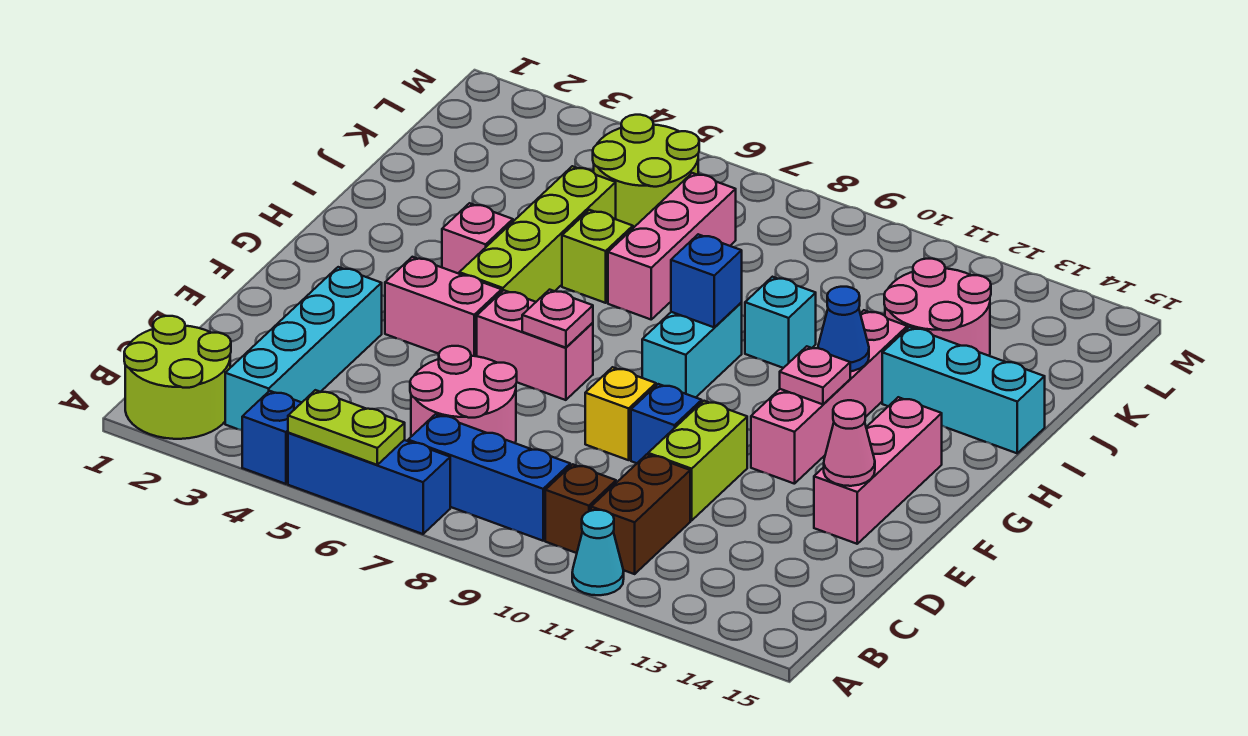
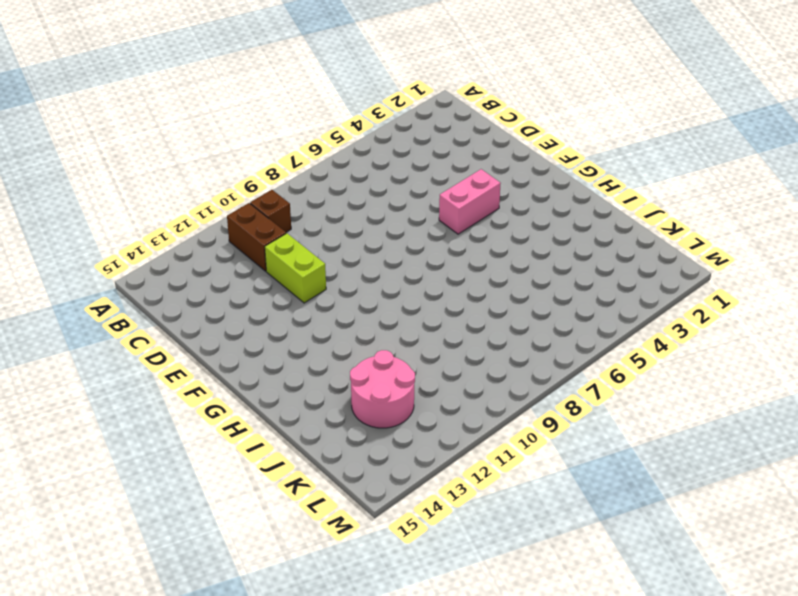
none -> lime 2x2 round brick [124,316,231,439]
none -> blue 1x1 brick [242,391,302,484]
none -> blue 1x3 brick [288,433,450,534]
none -> cyan 1x1 cone [572,510,624,595]

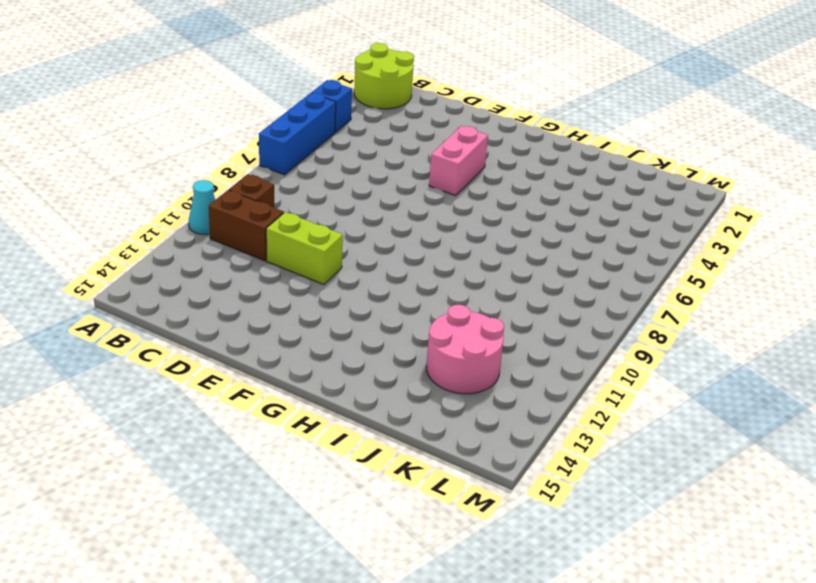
none -> cyan 1x4 brick [225,267,382,430]
none -> blue 1x3 brick [408,414,570,541]
none -> pink 2x2 round brick [410,346,517,443]
none -> yellow 1x1 brick [585,367,656,460]

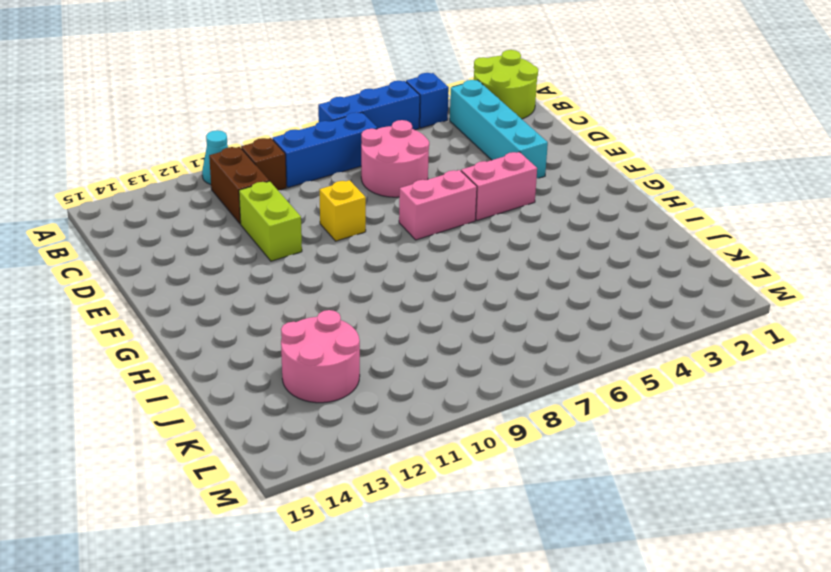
none -> blue 1x1 brick [631,384,702,463]
none -> pink 1x3 brick [814,397,942,544]
none -> pink 1x4 brick [751,310,907,484]
none -> lime 1x4 brick [459,166,616,302]

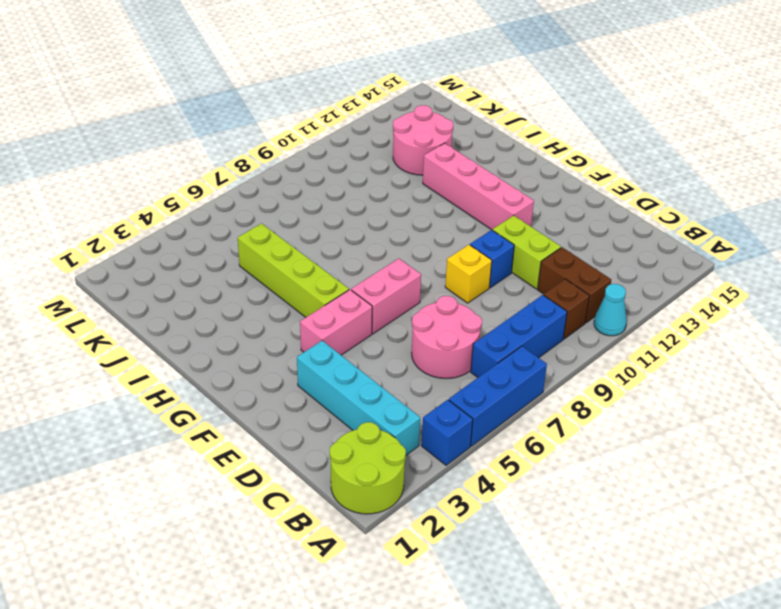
none -> pink 1x3 brick [814,397,942,544]
none -> cyan 1x2 brick [642,303,742,398]
none -> pink 1x1 brick [442,203,513,274]
none -> lime 1x1 brick [562,210,633,303]

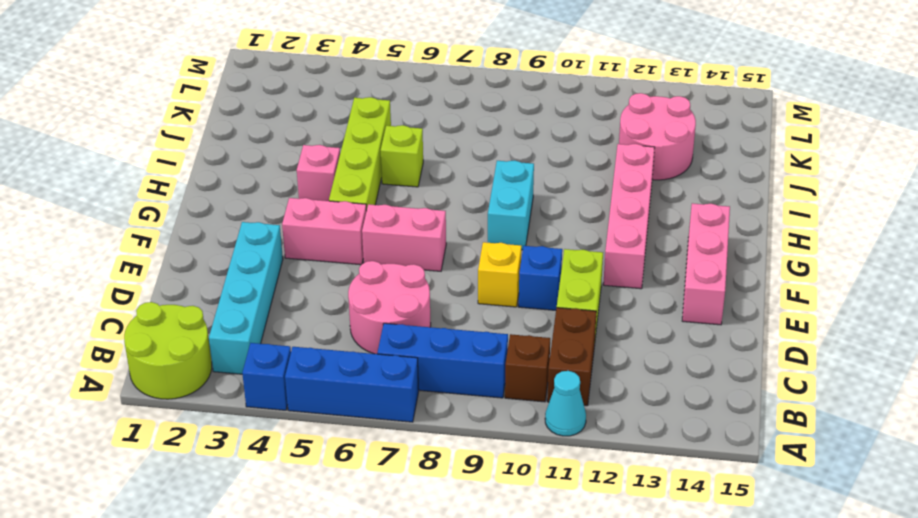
none -> pink 1x3 brick [608,173,736,319]
none -> cyan 1x1 brick [745,277,816,368]
none -> cyan 1x3 brick [882,327,1045,453]
none -> lime 2x2 round brick [593,115,699,228]

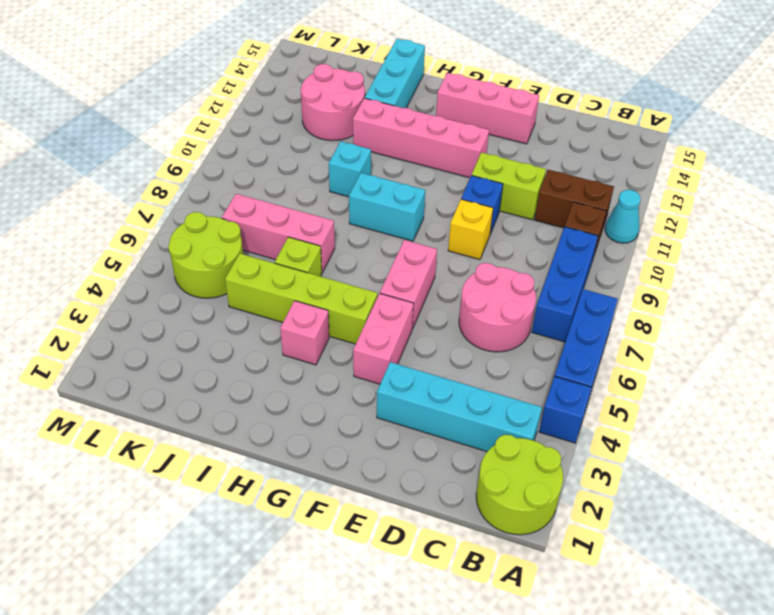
none -> lime 1x2 plate [288,390,405,465]
none -> pink 1x1 cone [824,400,875,486]
none -> pink 1x1 plate [522,290,593,348]
none -> pink 1x1 plate [780,346,850,404]

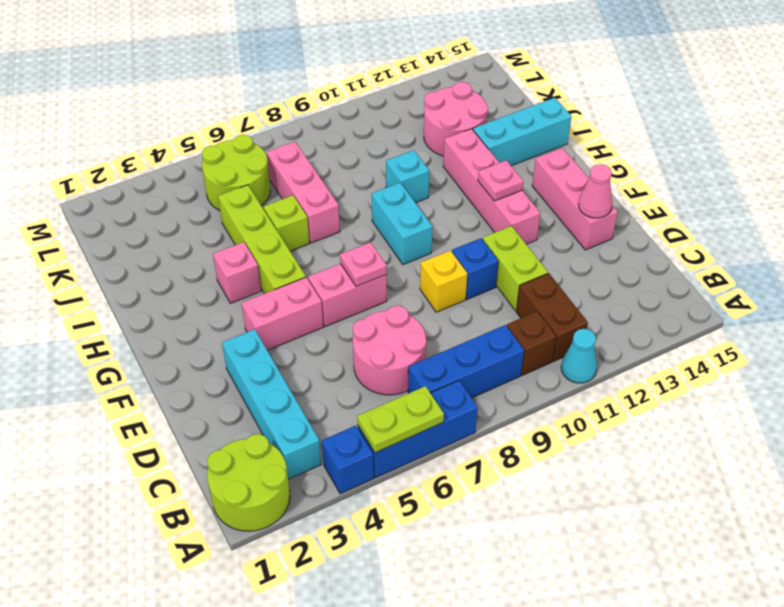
none -> blue 1x1 brick [671,234,742,328]
none -> blue 1x1 cone [818,287,869,371]

